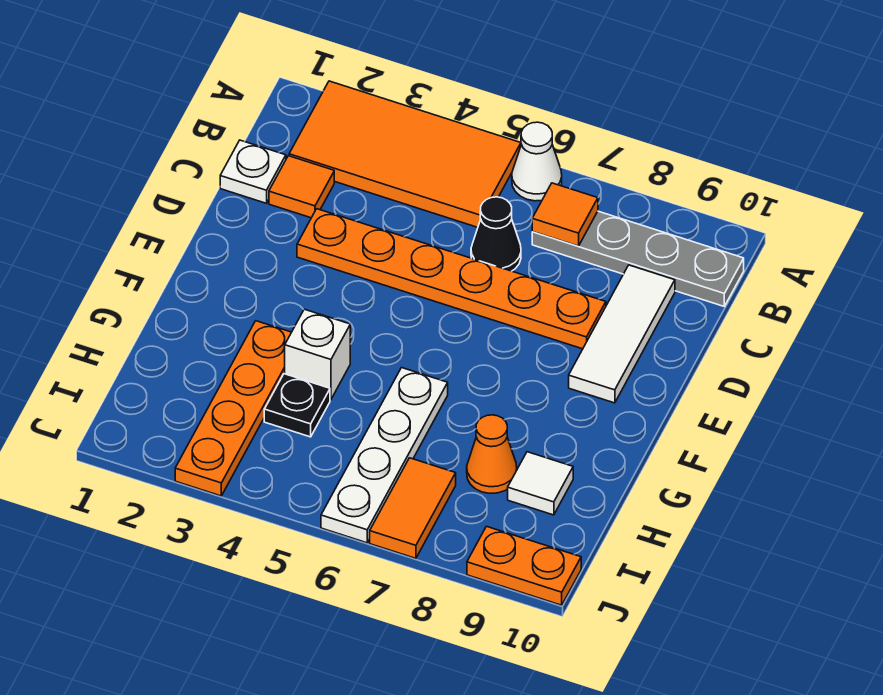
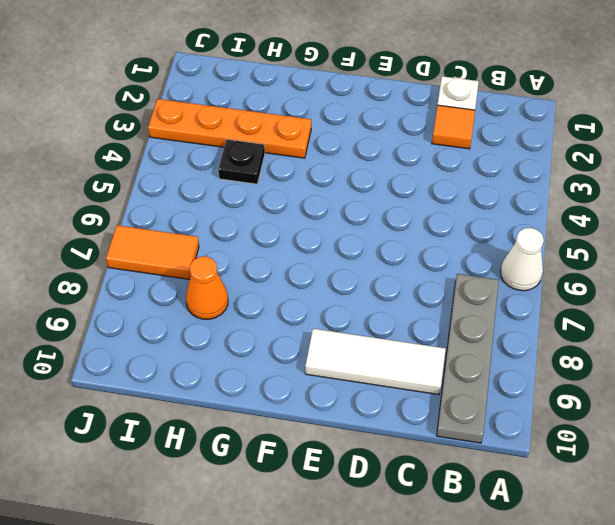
none -> orange 2x4 tile [289,81,521,227]
none -> black 1x1 cone [471,197,521,271]
none -> orange 1x6 plate [297,209,606,349]

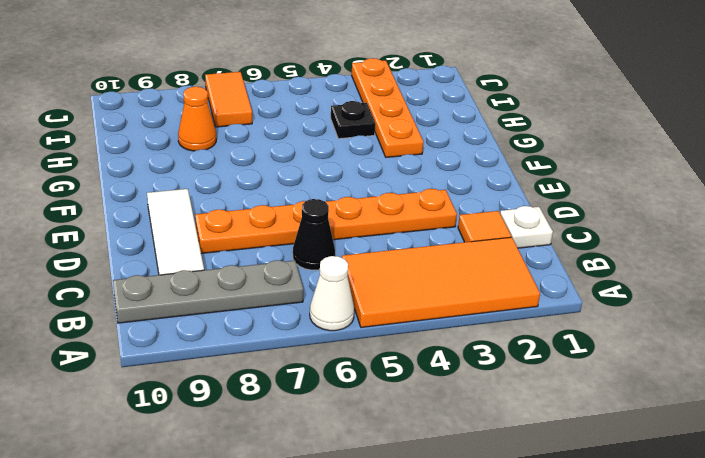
none -> white 1x1 brick [285,309,350,400]
none -> white 1x4 plate [321,368,448,543]
none -> white 1x1 tile [508,452,573,515]

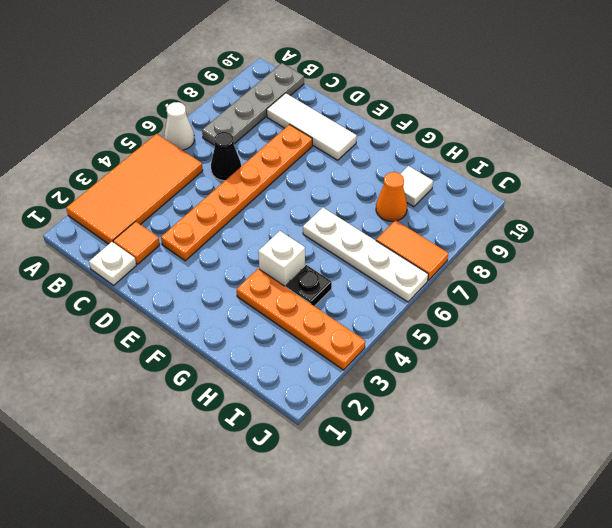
none -> orange 1x2 plate [467,527,581,605]
none -> orange 1x1 tile [532,183,598,246]

